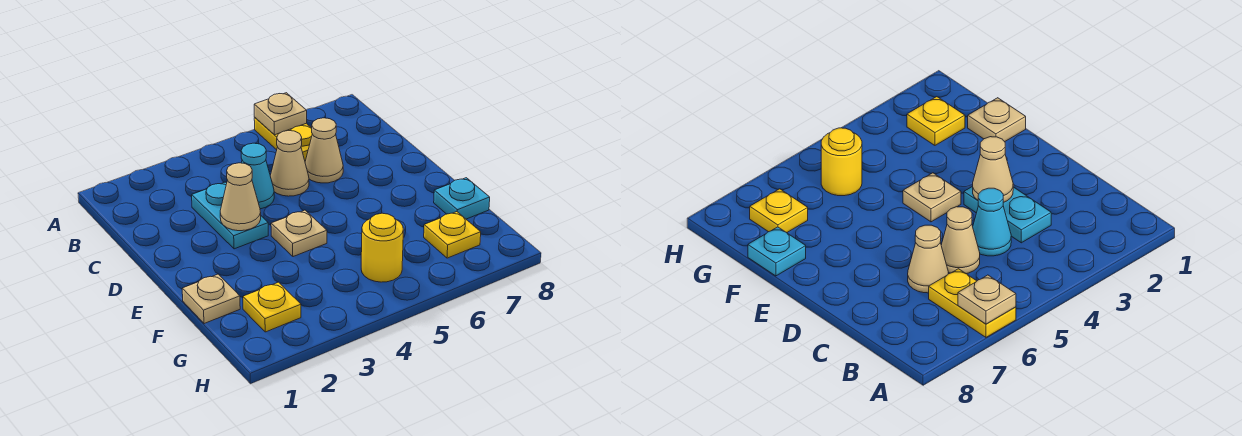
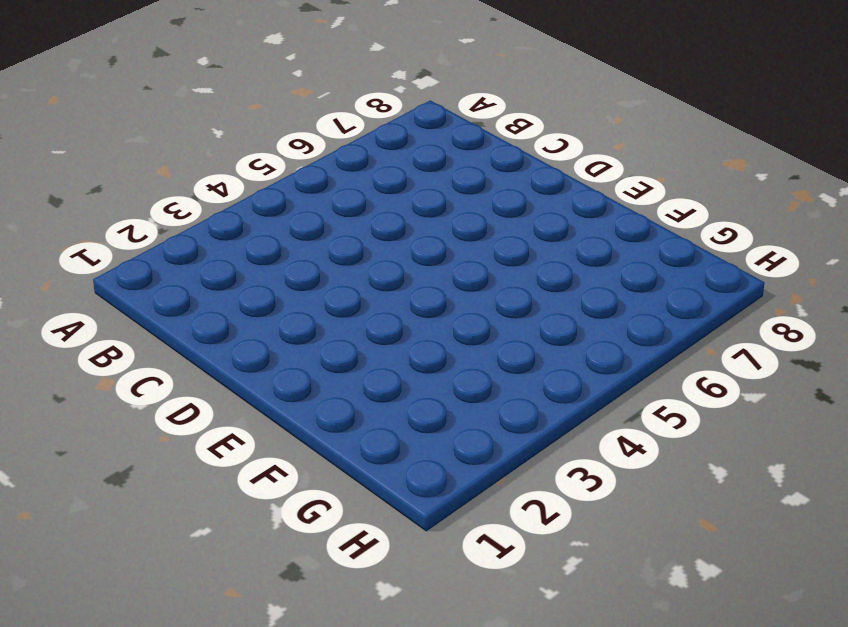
none -> yellow 1x2 plate [254,118,312,161]
none -> cyan 1x2 plate [192,182,268,249]
none -> cyan 1x1 cone [241,143,274,209]

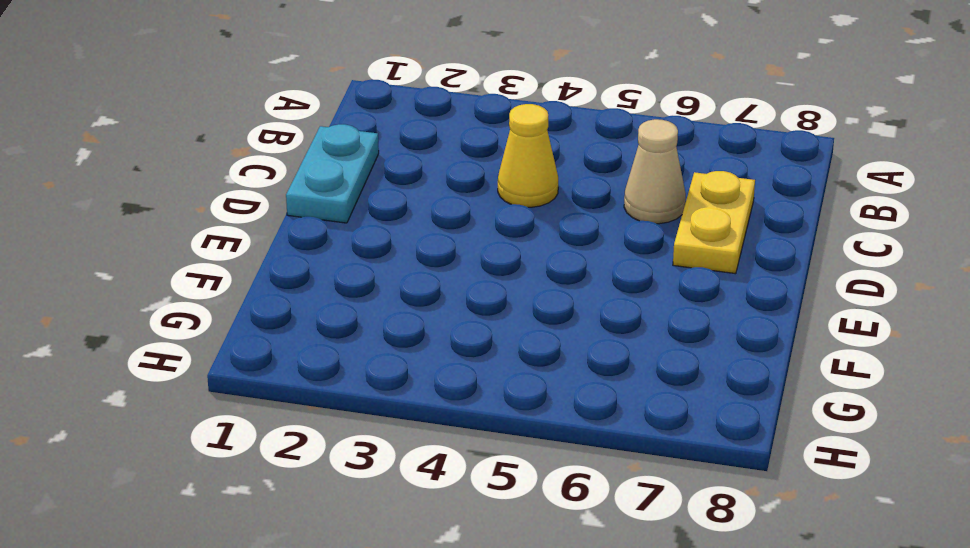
cyan 1x2 plate [286,124,379,223] -> cyan 1x2 plate moved to [192,182,268,249]
yellow 1x1 cone [498,104,558,207] -> cyan 1x1 cone [241,143,274,209]
yellow 1x2 plate [673,171,755,274] -> yellow 1x2 plate moved to [254,118,312,161]
none -> tan 1x1 cone [270,131,309,196]
none -> tan 1x1 plate [271,210,327,257]
none -> tan 1x1 plate [182,274,240,324]

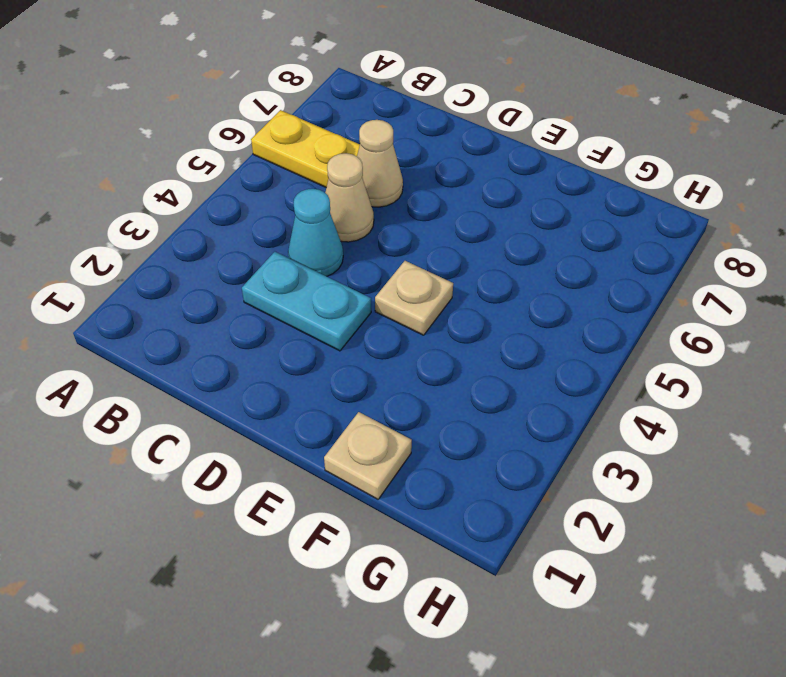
none -> cyan 1x1 plate [434,178,490,219]
none -> yellow 1x1 plate [243,282,301,332]
none -> yellow 1x1 round brick [361,213,403,282]

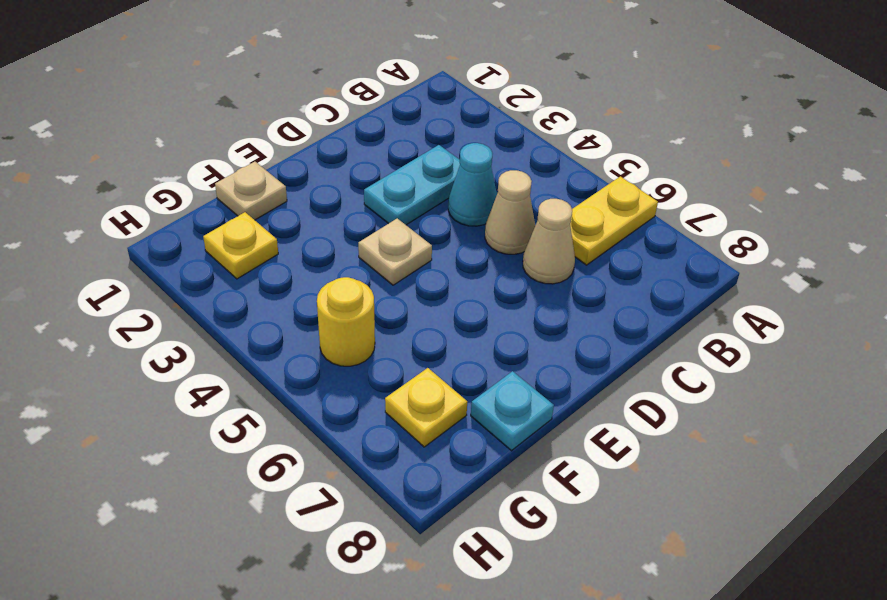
none -> tan 1x1 plate [254,93,307,135]
none -> tan 1x1 cone [220,163,261,231]

